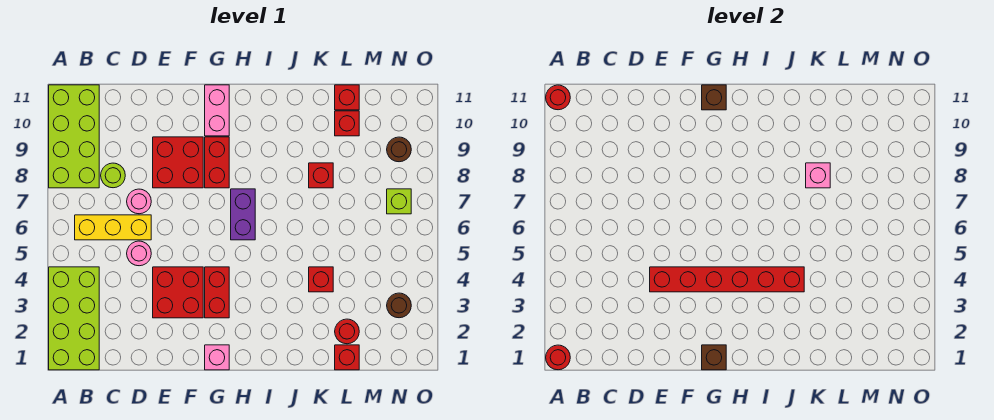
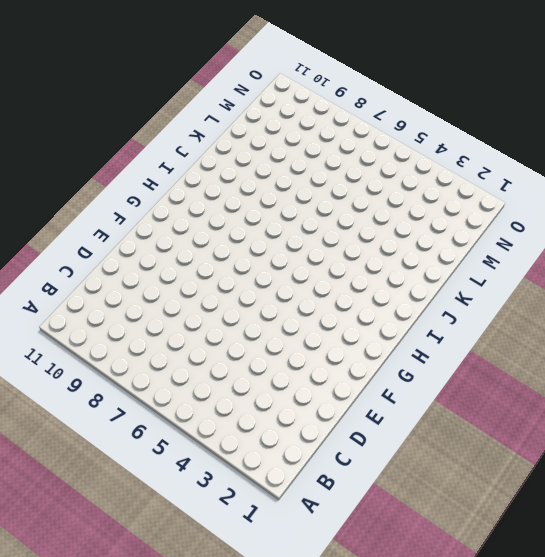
none -> lime 2x4 brick [49,267,99,370]
none -> lime 2x4 brick [49,85,99,188]
none -> yellow 1x3 brick [75,215,151,240]

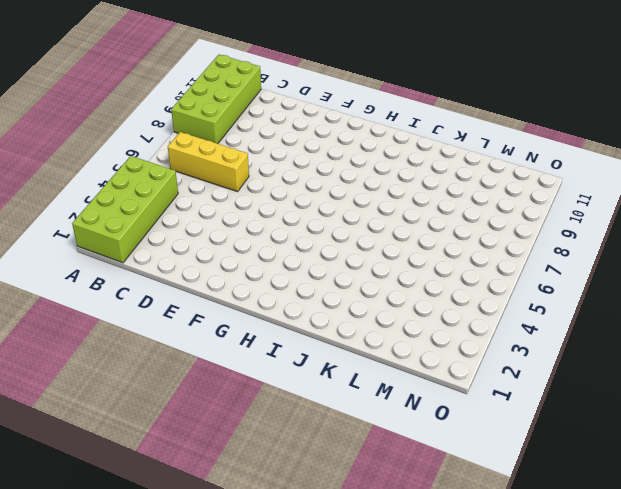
none -> lime 1x1 round brick [101,163,125,188]
none -> pink 1x1 round brick [127,241,151,266]
none -> pink 1x1 round brick [127,189,151,214]

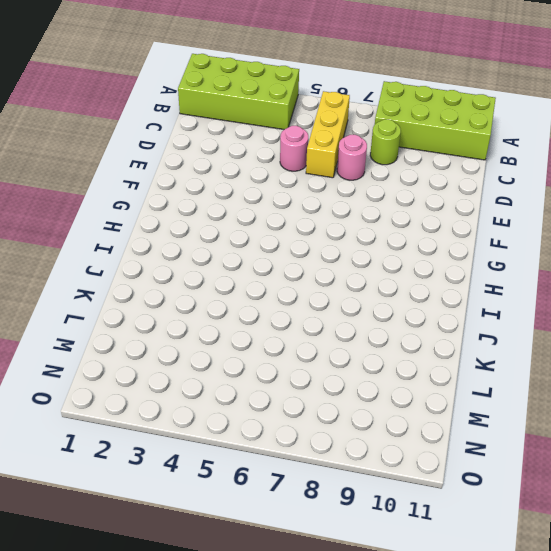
none -> red 2x2 brick [153,267,203,318]
none -> red 2x2 brick [153,137,203,188]
none -> pink 1x1 brick [205,345,229,370]

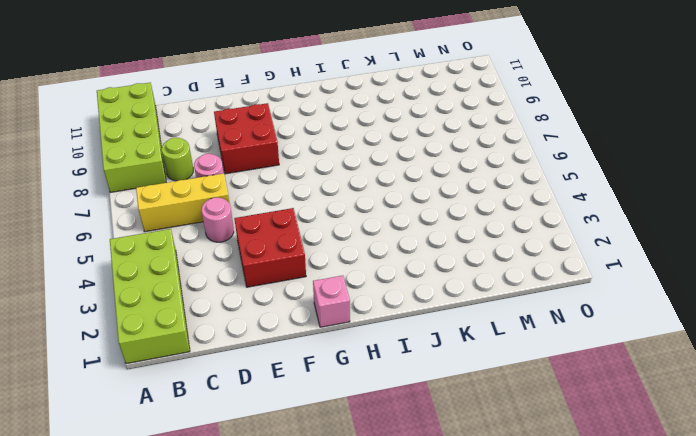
none -> red 1x2 brick [205,267,229,318]
none -> red 1x2 brick [205,137,229,188]
none -> pink 1x2 brick [205,85,229,136]

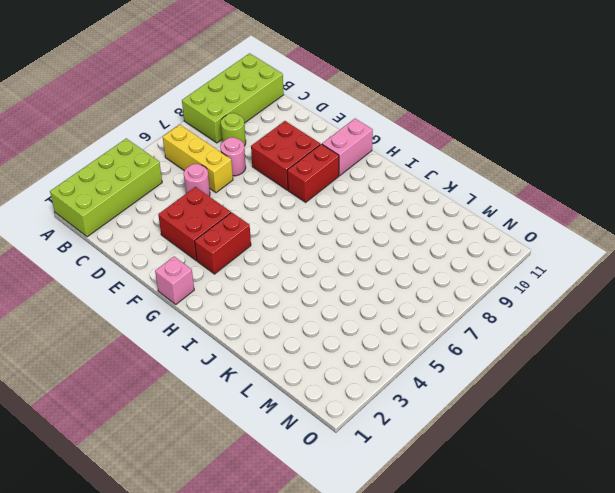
none -> purple 1x2 brick [231,189,255,240]
none -> red 1x1 brick [309,267,333,292]
none -> red 1x1 brick [309,163,333,188]

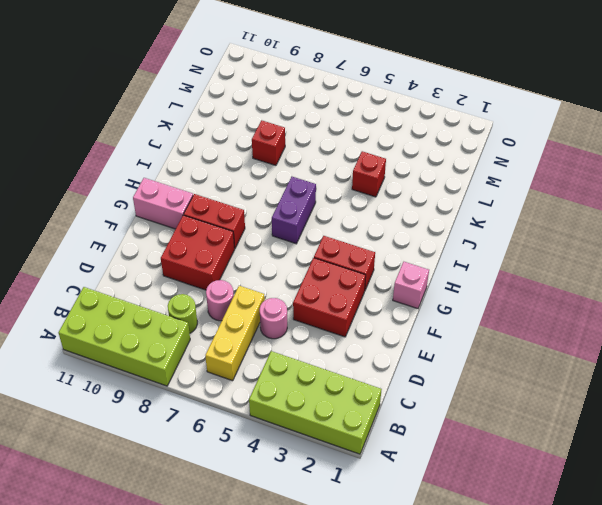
purple 1x2 brick [272,176,316,244] -> purple 1x2 brick turned to [231,189,255,240]
none -> red 1x1 brick [335,345,359,370]
none -> red 1x1 round brick [335,319,359,344]
none -> red 1x1 brick [335,111,359,136]

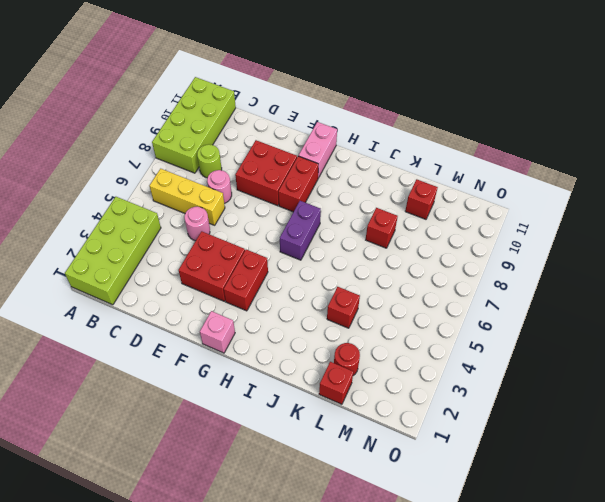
none -> red 1x1 brick [335,85,359,110]
none -> brown 1x1 round brick [387,293,411,318]
none -> lime 1x1 brick [387,189,411,214]

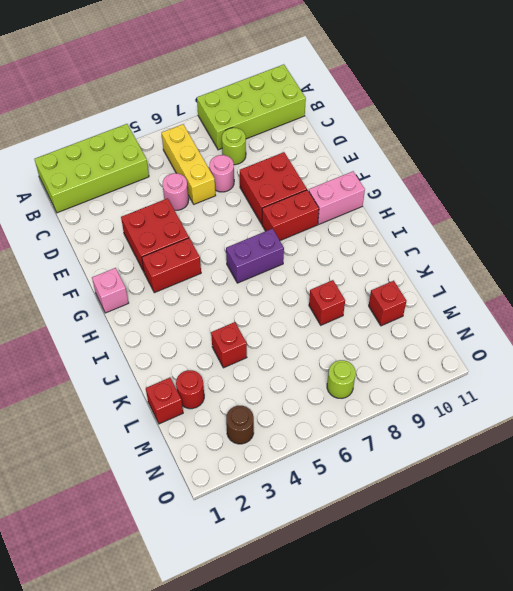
lime 1x1 round brick [327,360,356,398] -> lime 1x1 brick [387,189,411,214]
none -> red 1x1 brick [335,85,359,110]
none -> brown 1x1 round brick [387,137,411,162]
none -> red 1x1 round brick [546,345,570,370]

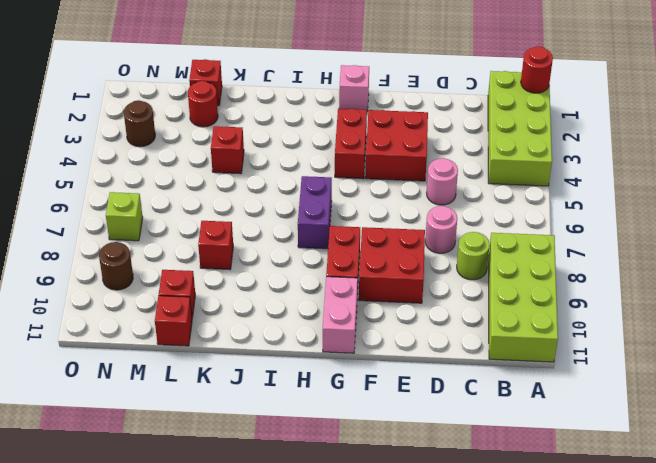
none -> yellow 1x3 brick [75,215,151,240]
none -> red 1x1 round brick [546,85,570,110]
none -> red 1x6 brick [650,267,804,292]

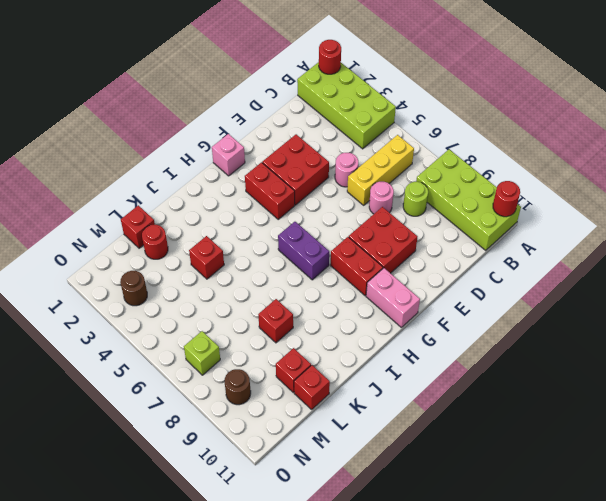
none -> red 1x6 brick [650,267,804,292]
none -> brown 1x1 brick [702,345,726,370]
none -> brown 1x1 brick [702,85,726,110]

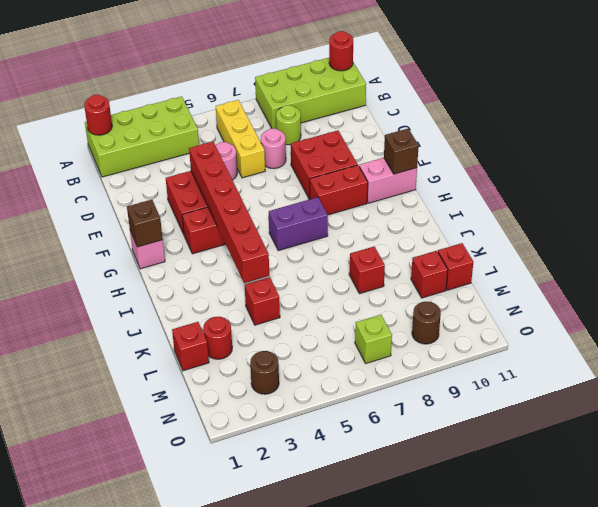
none -> pink 1x1 brick [806,163,830,188]

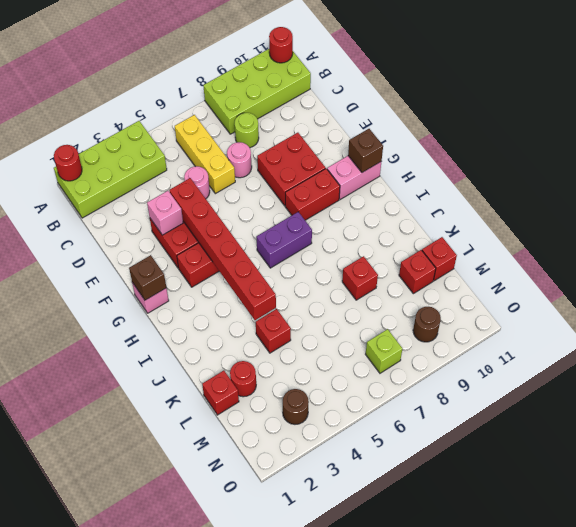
pink 1x1 brick [147,191,183,235] -> pink 1x1 brick moved to [806,163,830,188]

